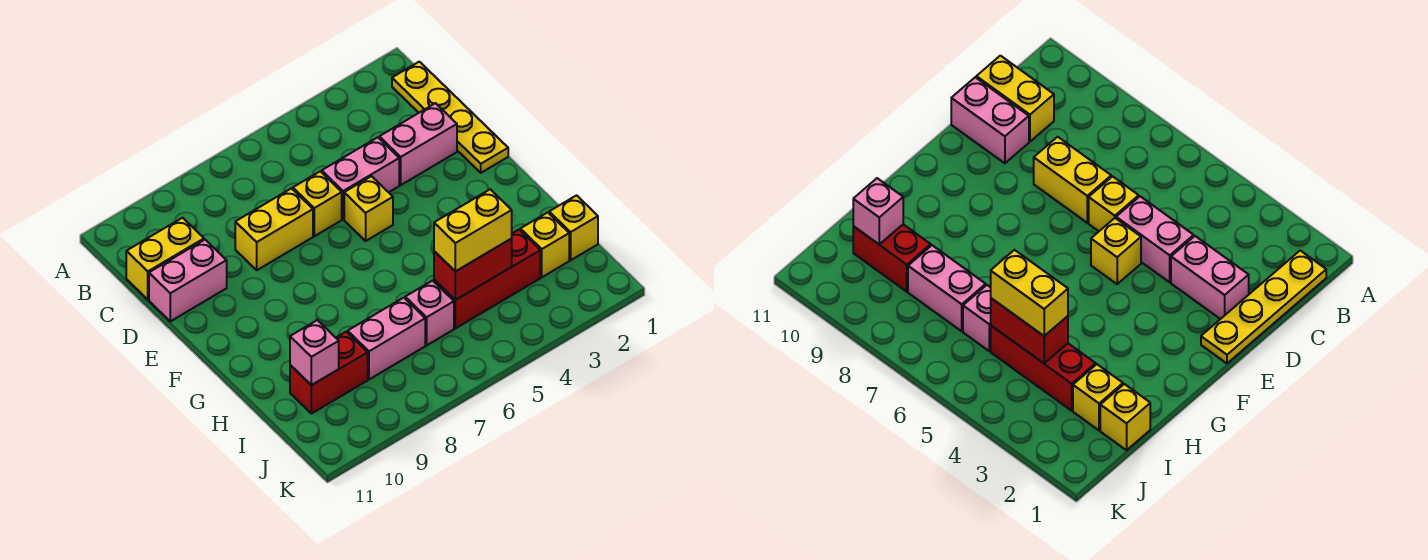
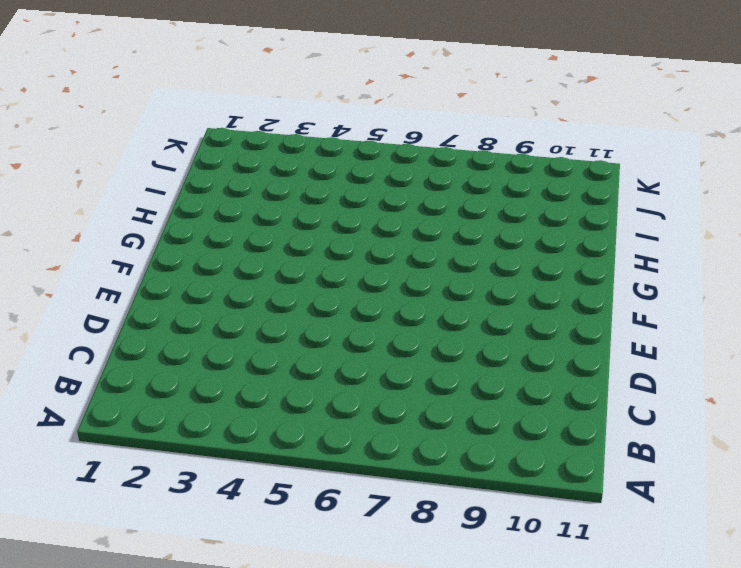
none -> yellow 1x4 plate [392,62,508,173]
none -> yellow 1x2 brick [126,218,204,300]
none -> pink 1x2 brick [379,103,457,185]

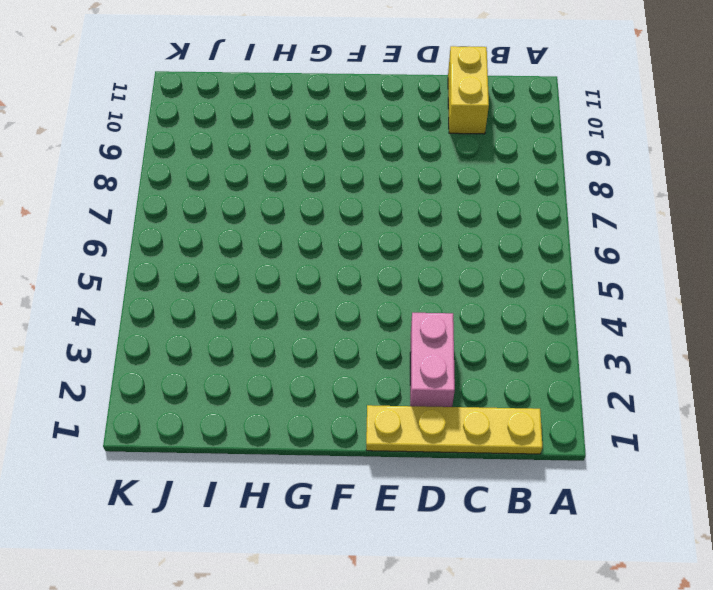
none -> pink 1x2 brick [322,137,399,219]
none -> yellow 1x1 brick [293,171,342,236]
none -> yellow 1x2 brick [235,188,313,270]

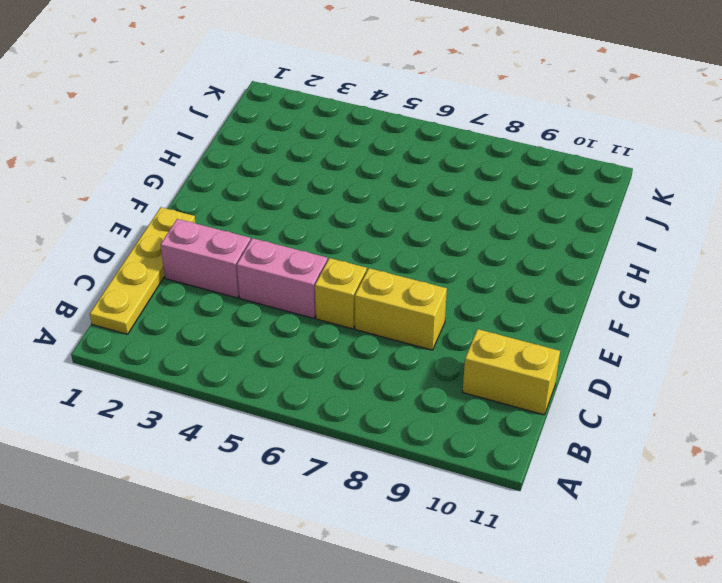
none -> pink 1x2 brick [149,240,227,321]
none -> yellow 1x1 brick [344,176,393,241]
none -> yellow 1x1 brick [549,195,598,260]

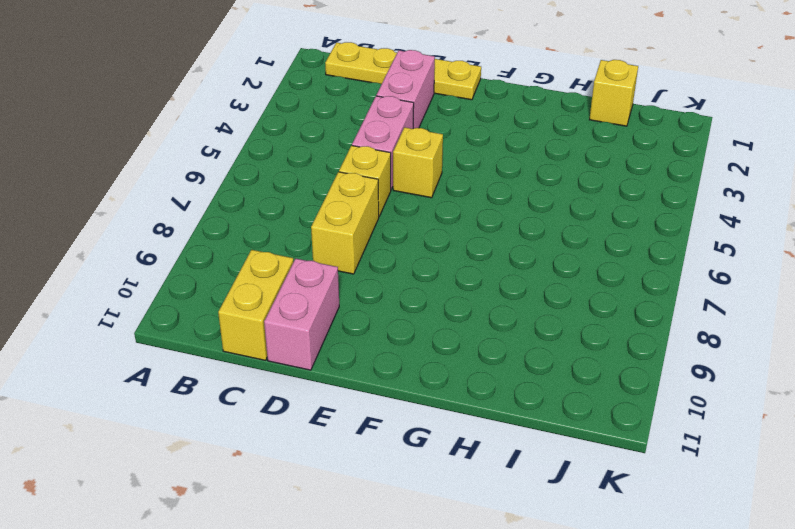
none -> yellow 1x1 brick [520,212,569,277]
none -> red 1x3 brick [434,230,540,328]
none -> pink 1x1 brick [405,281,454,345]

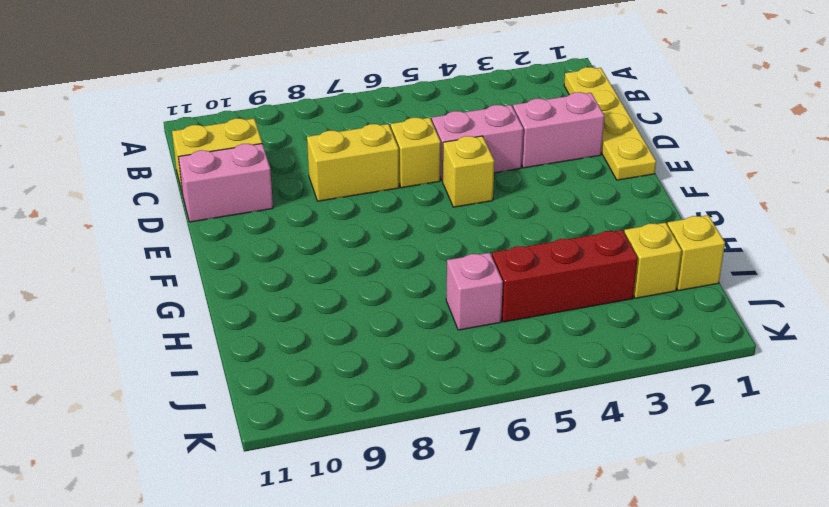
none -> pink 1x2 brick [348,298,425,379]
none -> red 1x2 brick [290,332,368,414]
none -> red 1x2 brick [434,239,512,300]

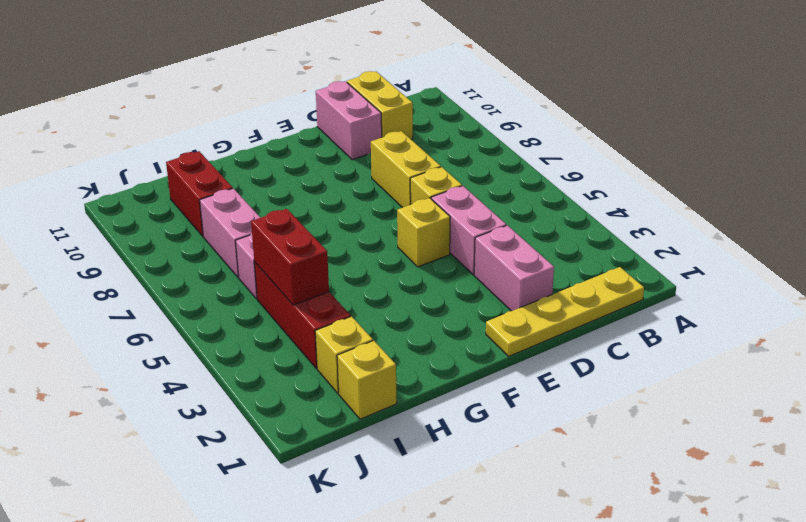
none -> pink 1x1 brick [290,320,339,385]
none -> yellow 1x2 brick [434,189,512,271]

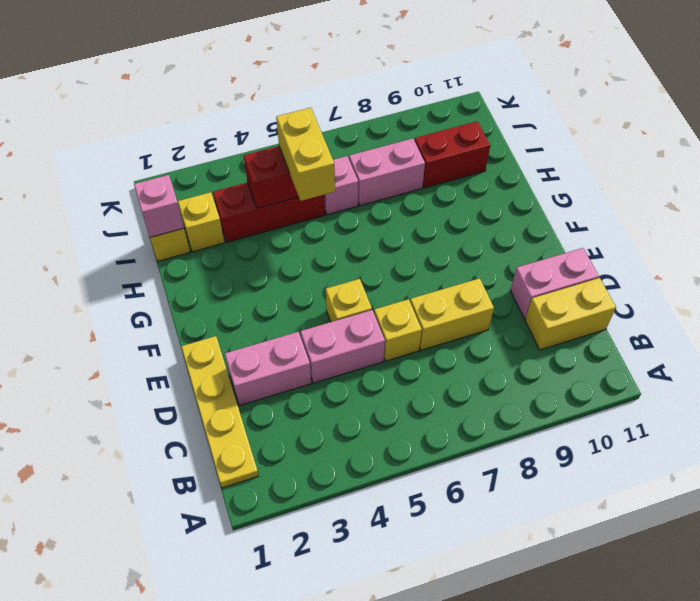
yellow 1x2 brick [276,108,335,201] -> yellow 1x2 brick turned to [434,189,512,271]
pink 1x1 brick [134,175,184,237] -> pink 1x1 brick moved to [290,320,339,385]

